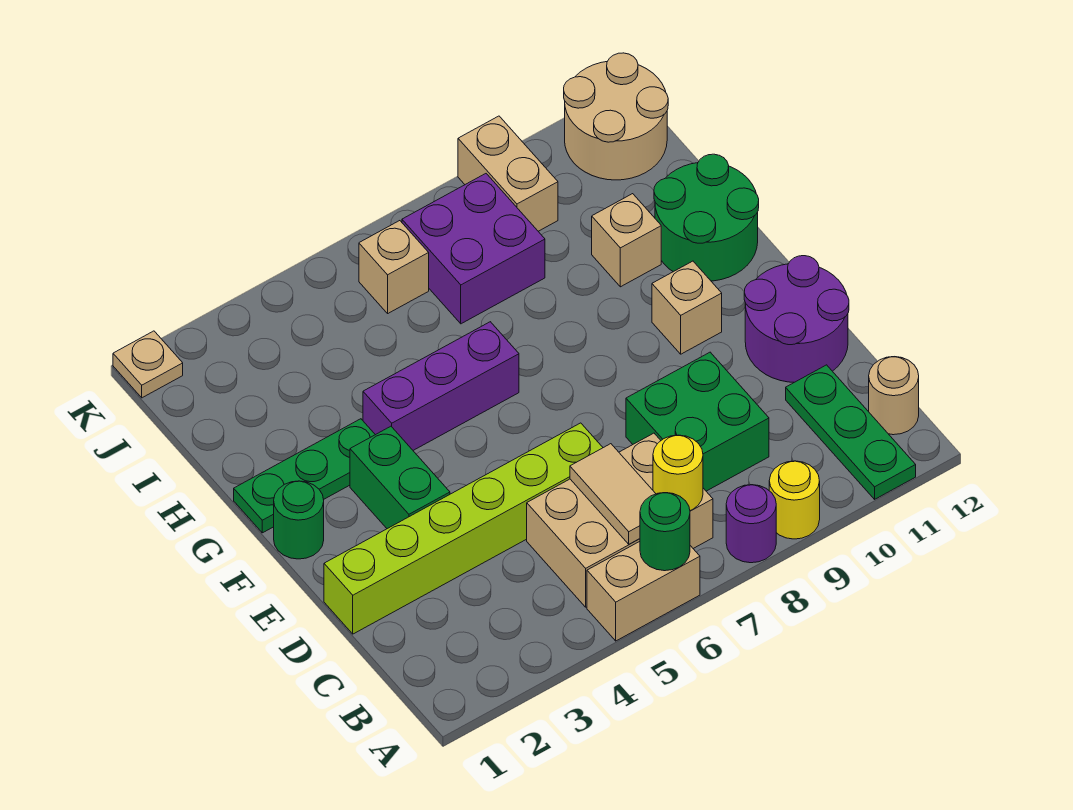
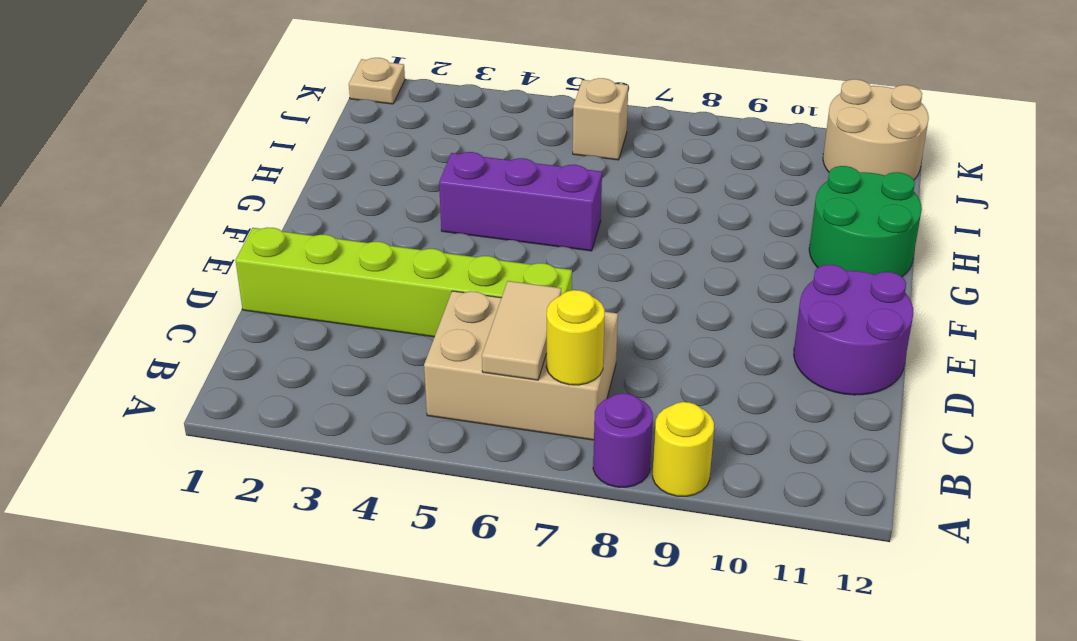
none -> tan 1x2 brick [587,541,700,641]
none -> green 1x3 plate [786,365,916,499]
none -> tan 1x1 round brick [869,357,919,435]

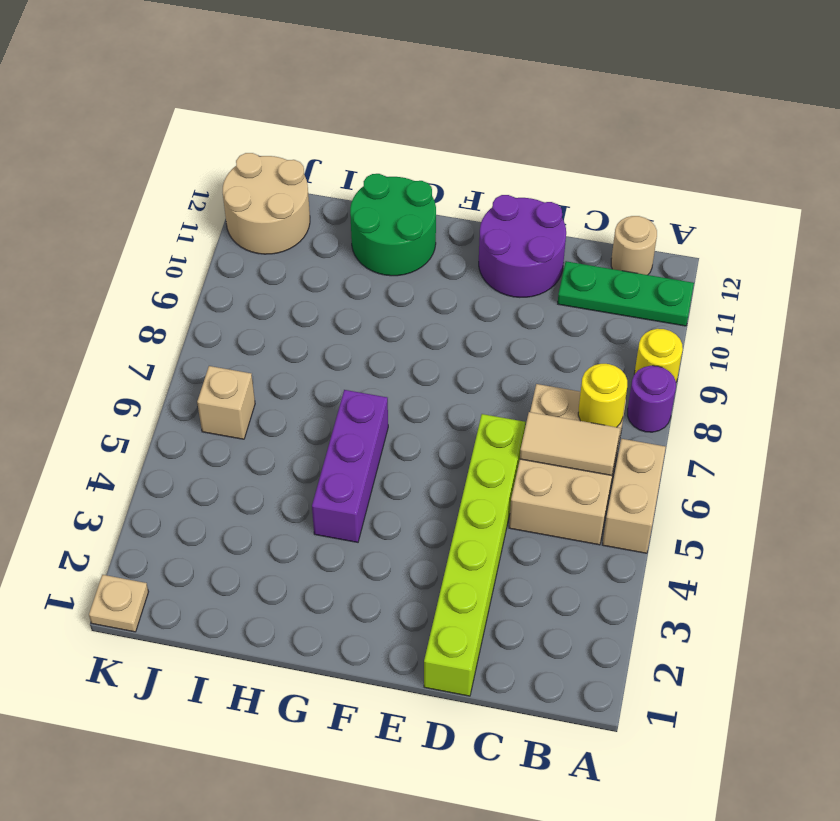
none -> green 2x2 brick [626,352,769,491]
none -> green 1x2 brick [350,426,450,529]
none -> green 1x1 round brick [274,481,324,559]

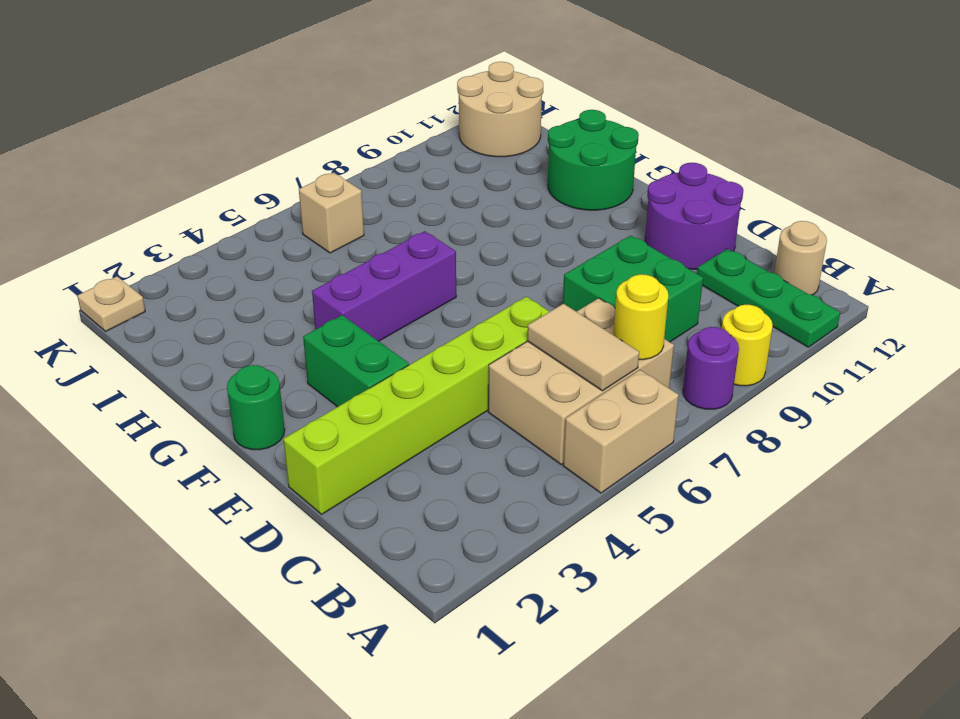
none -> tan 1x1 brick [652,261,722,354]
none -> green 1x3 plate [234,419,375,533]
none -> tan 1x1 brick [592,194,661,287]

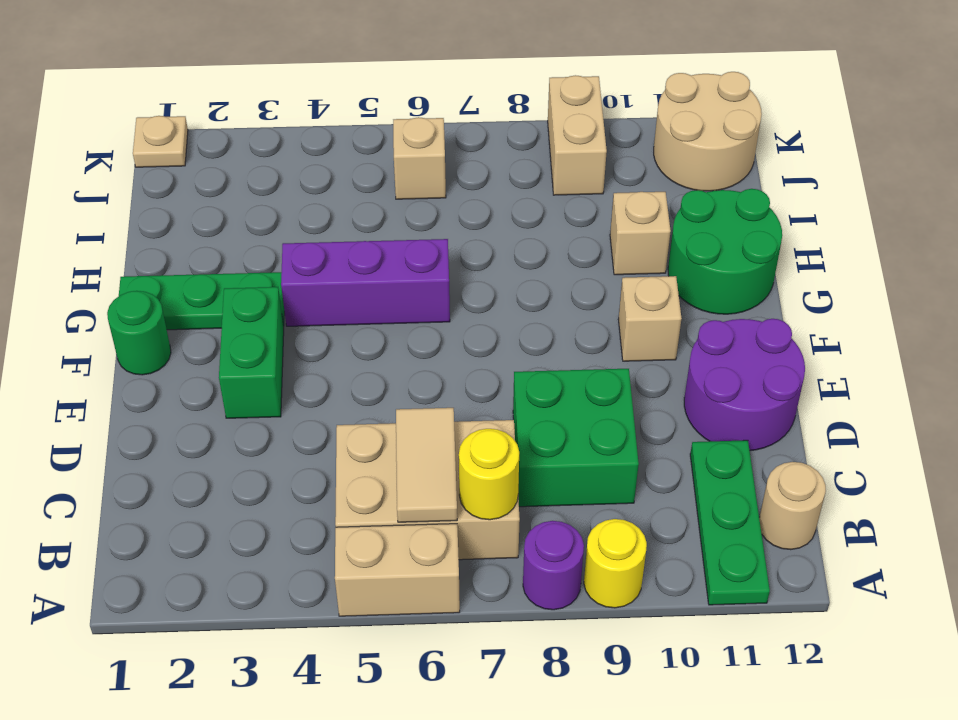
none -> lime 1x6 brick [324,423,603,634]
none -> purple 2x2 brick [402,174,545,324]
none -> green 1x1 round brick [640,493,690,571]

